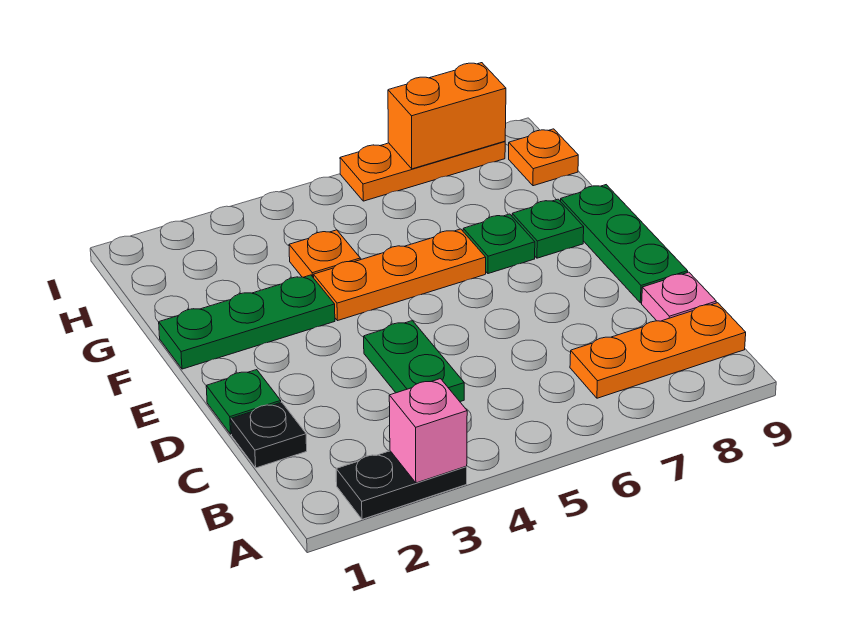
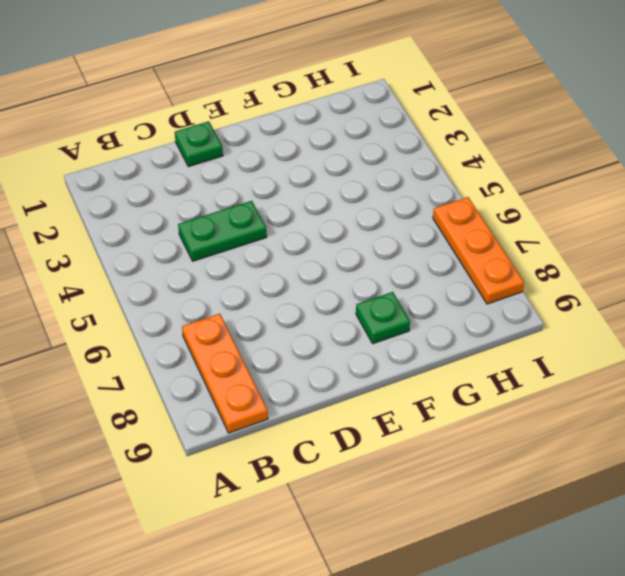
none -> black 1x2 plate [336,451,467,519]
none -> black 1x1 plate [231,402,307,468]
none -> pink 1x1 plate [642,272,716,321]

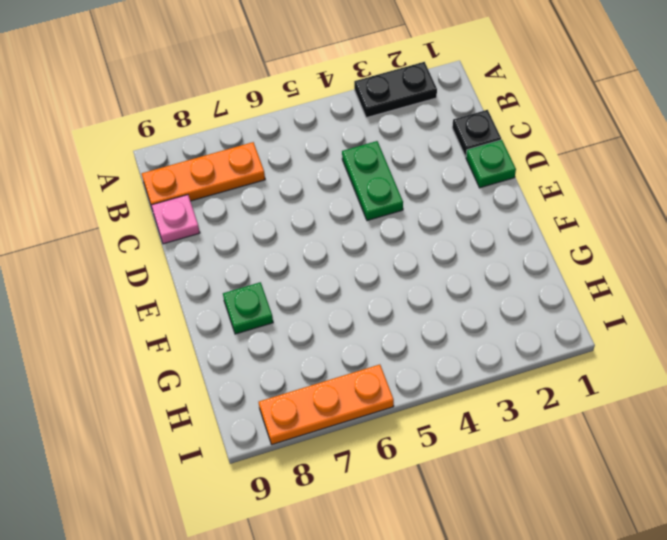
none -> green 1x3 plate [561,185,688,303]
none -> green 1x3 plate [159,275,335,369]
none -> orange 1x3 plate [313,229,486,321]

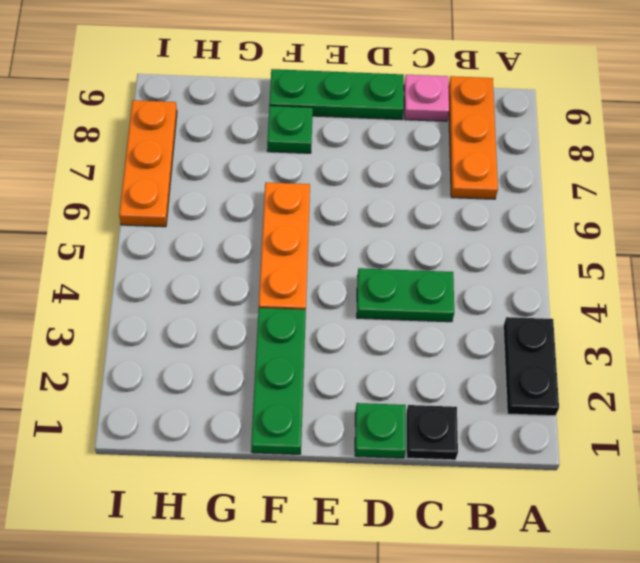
none -> green 1x1 plate [463,214,535,274]
none -> orange 1x1 plate [289,230,360,278]
none -> orange 1x1 plate [509,129,578,186]

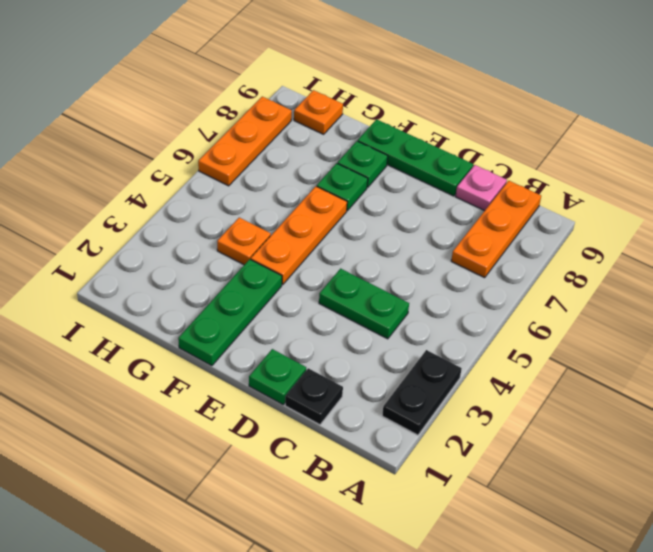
none -> pink 1x1 brick [389,379,467,483]
none -> orange 1x2 brick [388,63,506,169]

